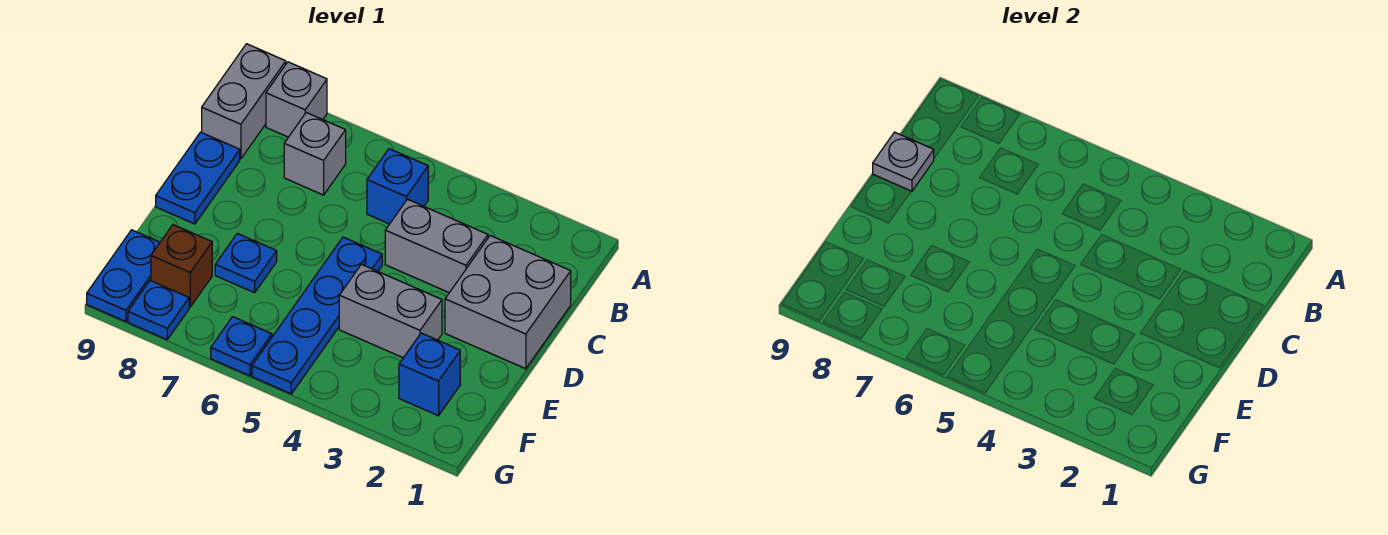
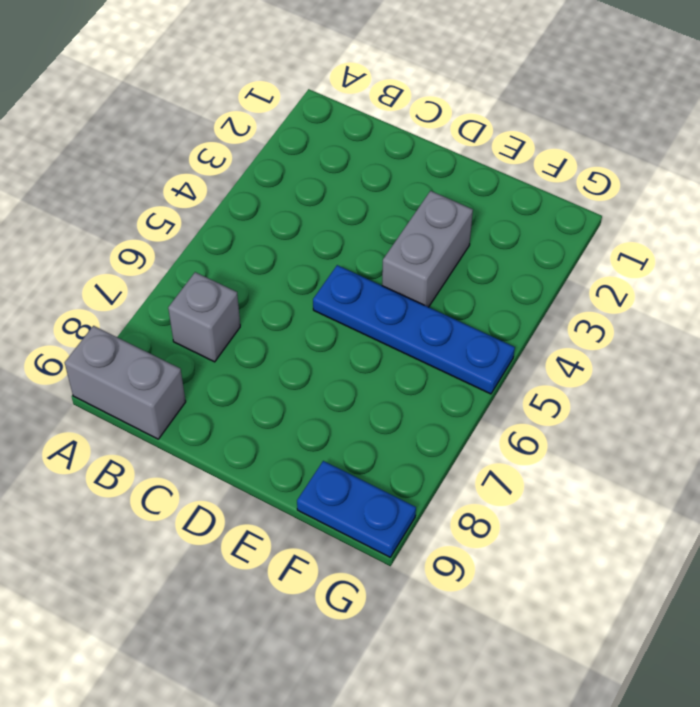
none -> grey 1x1 brick [266,62,327,137]
none -> blue 1x1 brick [367,149,428,224]
none -> grey 2x2 brick [445,236,571,369]

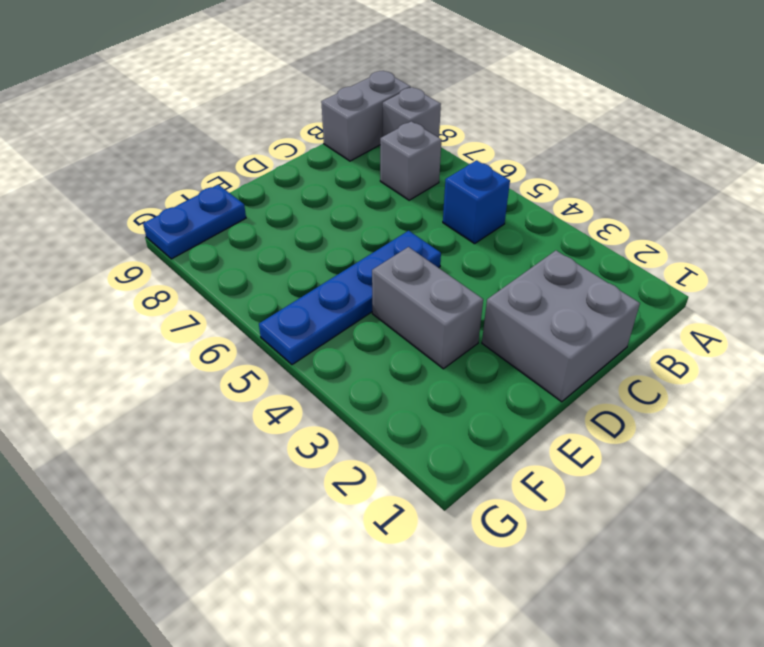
none -> grey 1x2 brick [385,199,488,293]
none -> blue 1x2 plate [156,132,240,224]
none -> blue 1x1 plate [215,233,277,293]

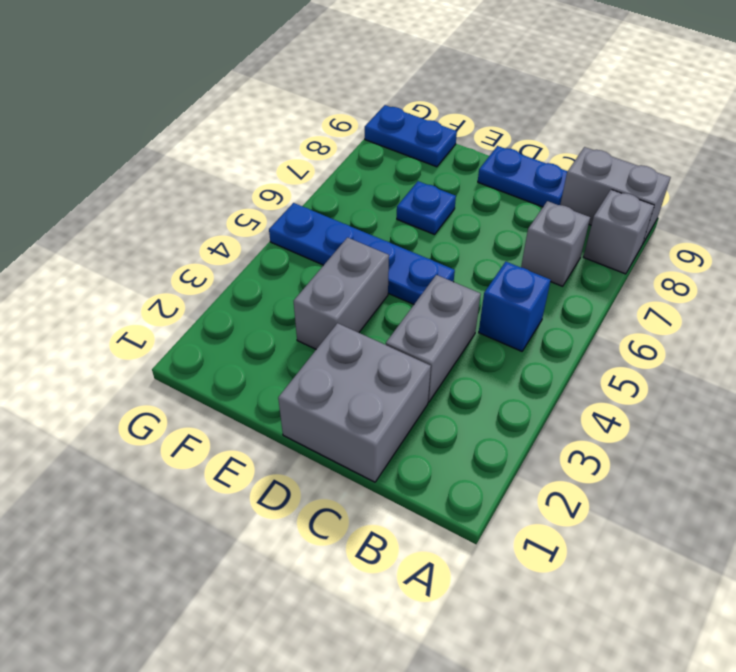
none -> blue 1x1 brick [399,333,460,416]
none -> brown 1x1 brick [151,225,212,307]
none -> blue 1x1 plate [211,317,272,376]

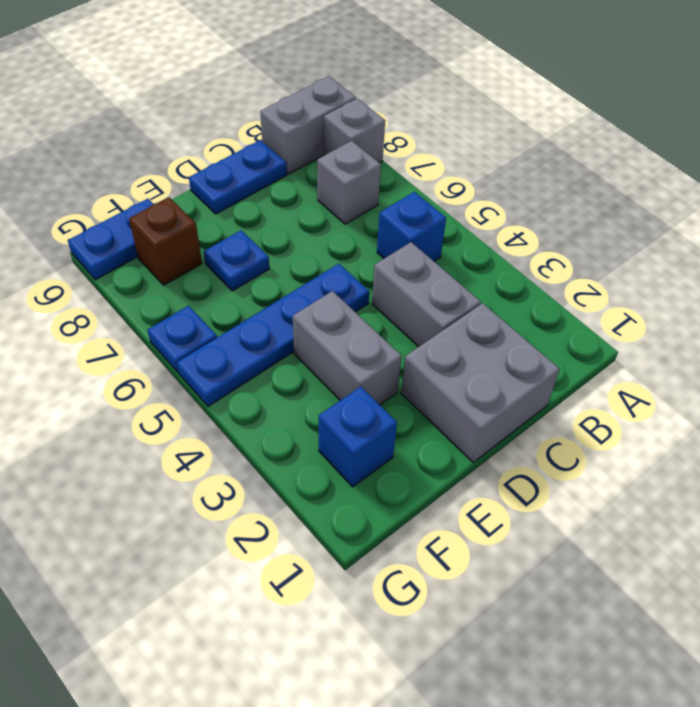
none -> blue 1x1 plate [128,281,189,340]
none -> grey 1x1 plate [873,132,934,191]

